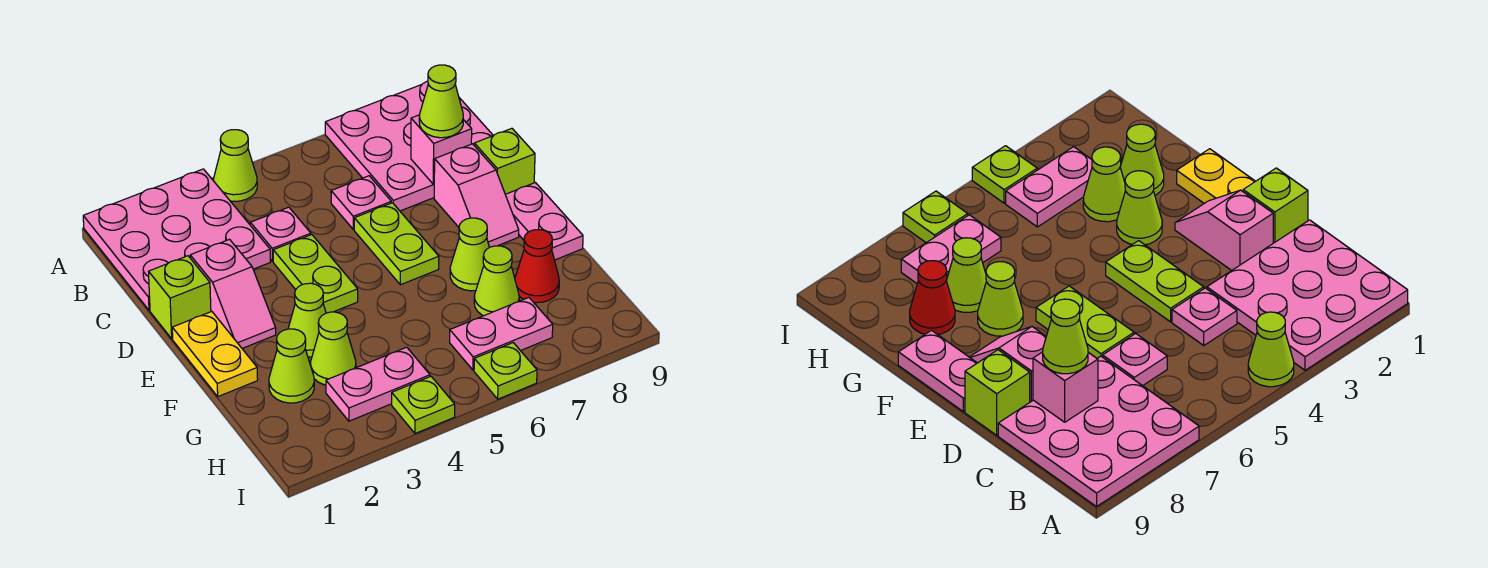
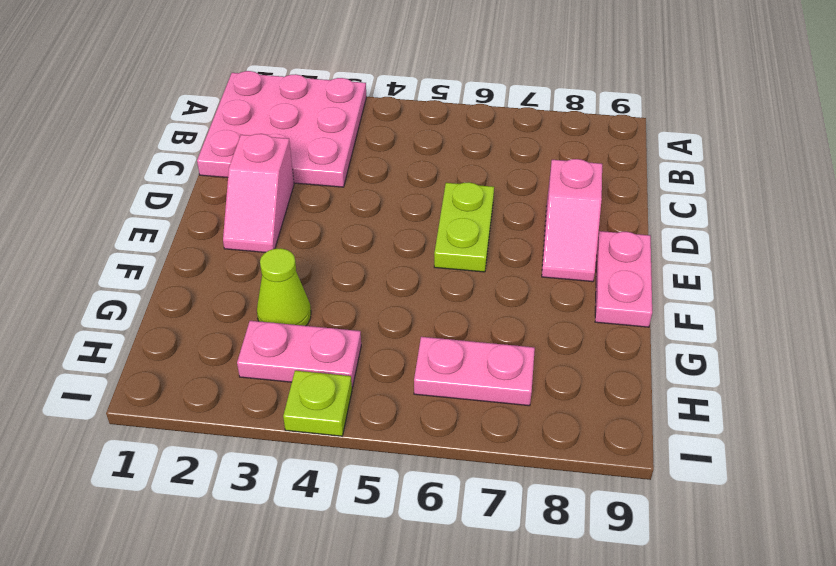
none -> lime 1x1 cone [214,130,257,201]
none -> pink 3x3 plate [325,81,493,211]
none -> pink 1x1 plate [250,207,311,262]

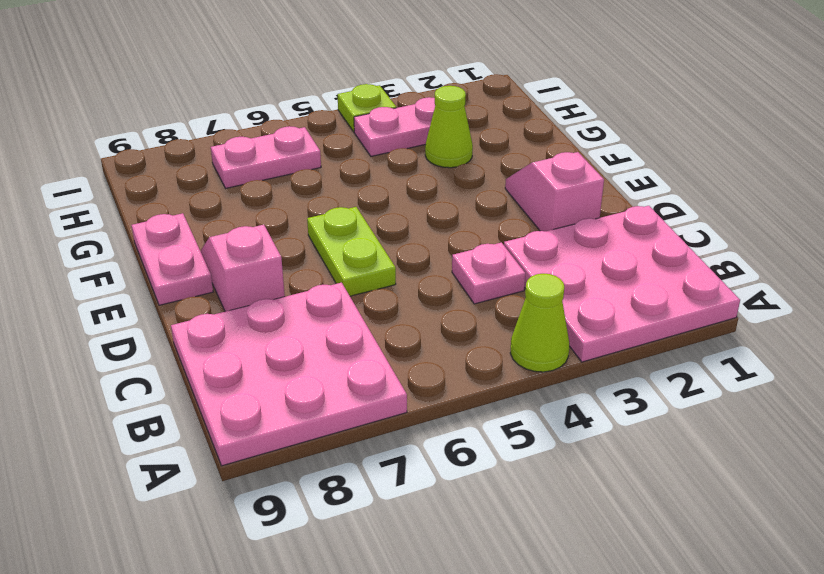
none -> pink 1x1 plate [331,176,391,229]
none -> lime 1x1 brick [149,256,211,339]
none -> lime 1x2 plate [273,235,358,313]

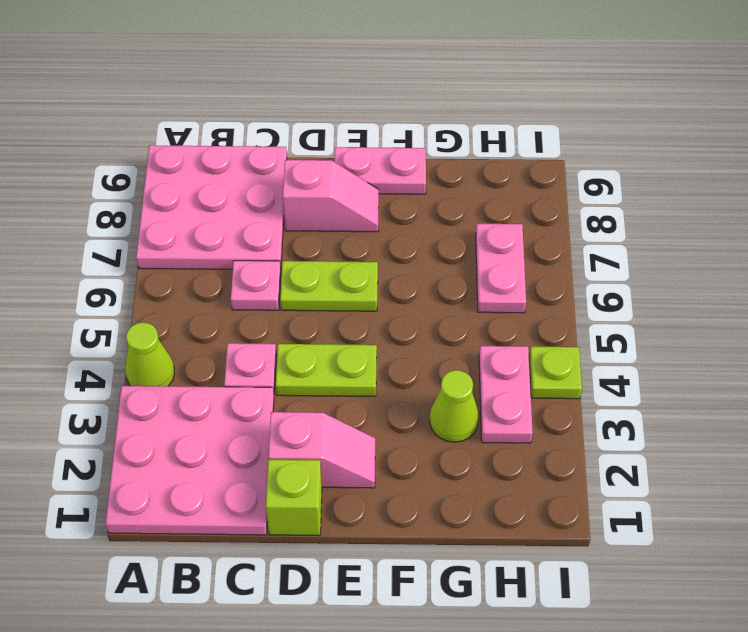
none -> lime 1x1 brick [474,128,535,194]
none -> yellow 1x2 plate [172,312,258,397]
none -> lime 1x1 cone [288,283,326,357]

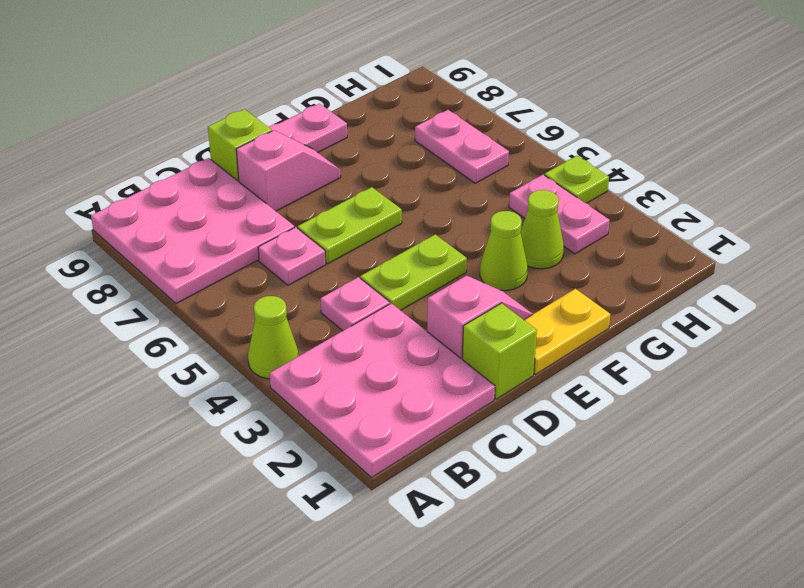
none -> lime 1x1 cone [450,218,489,291]
none -> lime 1x1 cone [269,329,314,403]
none -> lime 1x1 cone [474,246,519,316]

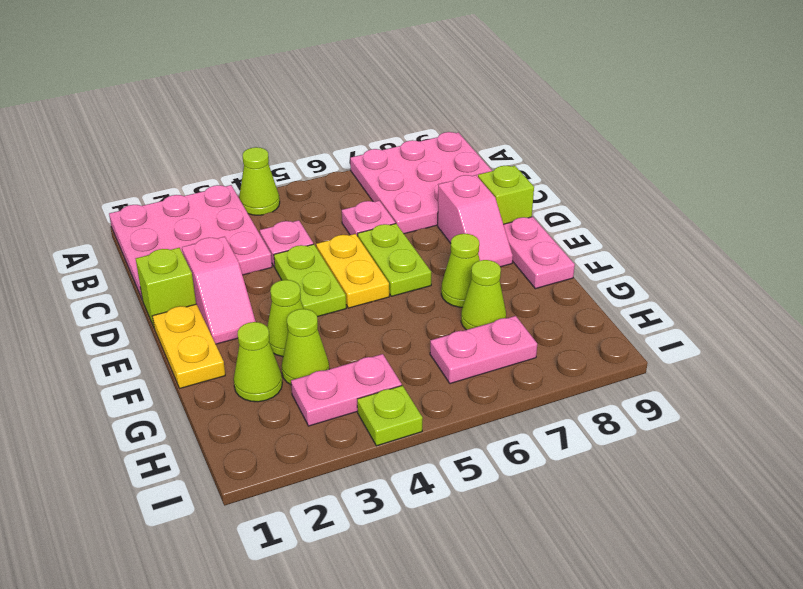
yellow 1x2 plate [316,234,389,308] -> none
none -> red 1x1 cone [515,230,559,303]
none -> lime 1x1 plate [474,343,537,399]
none -> pink 1x1 brick [411,115,472,184]

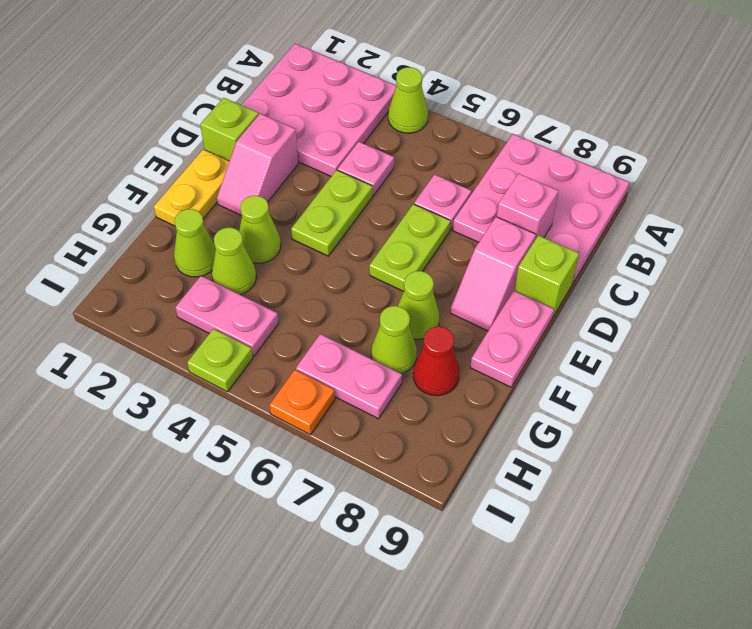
orange 1x1 plate [269,370,335,435] -> lime 1x1 plate [474,343,537,399]
none -> lime 1x1 cone [419,65,463,138]

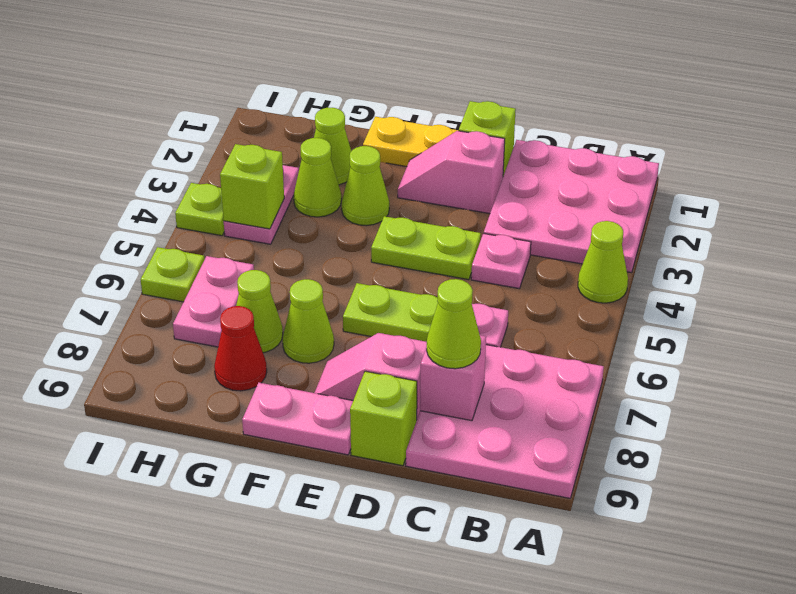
lime 1x1 brick [220,144,284,229] -> none

